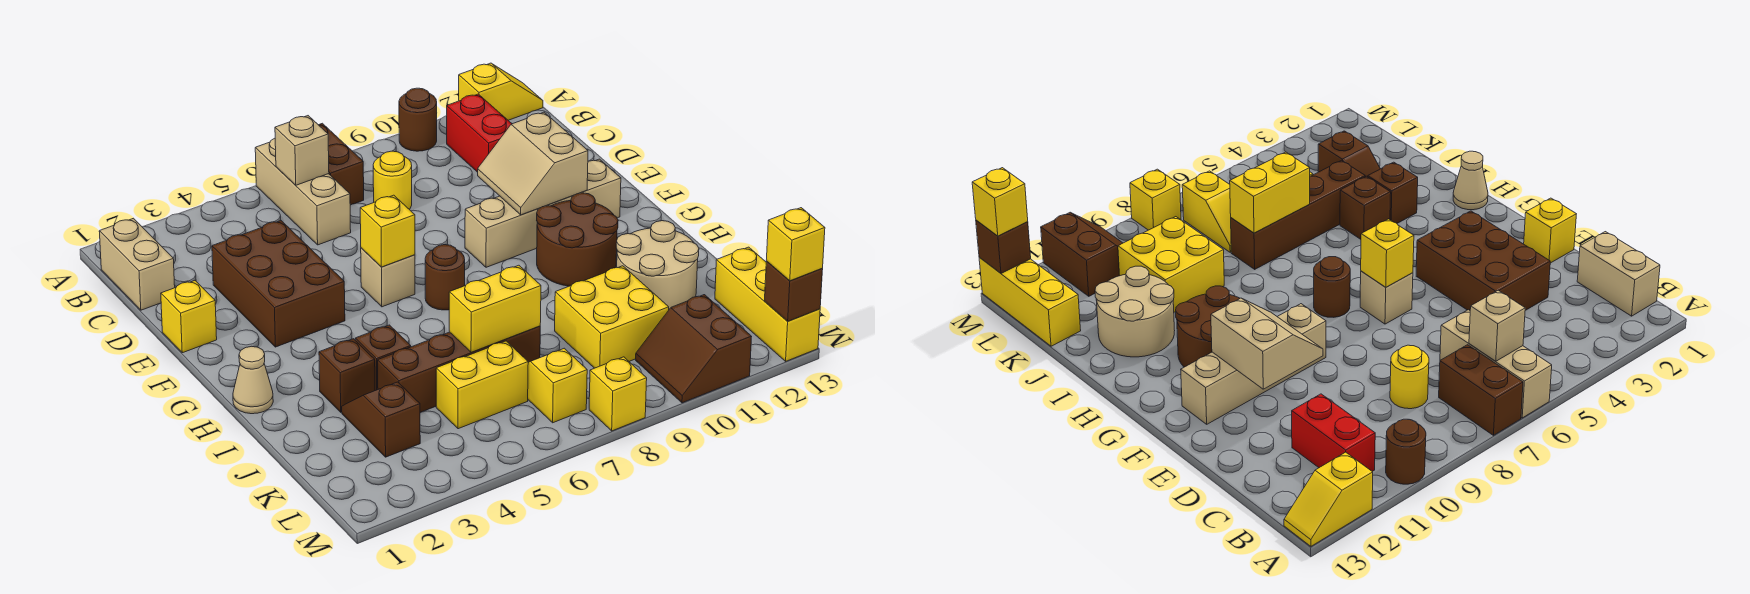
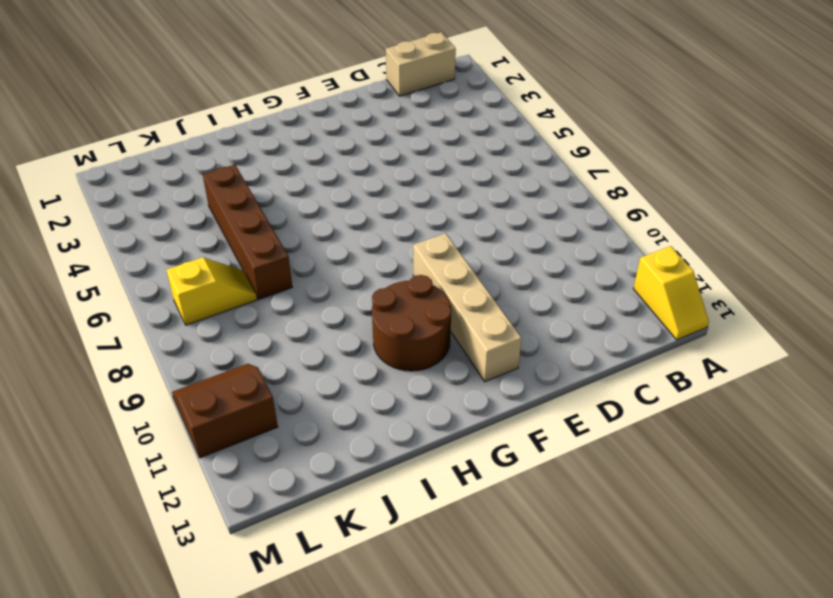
none -> tan 1x3 brick [255,138,351,245]
none -> brown 1x2 brick [319,123,364,205]
none -> brown 1x1 round brick [399,88,437,151]
none -> red 1x2 brick [447,94,512,172]

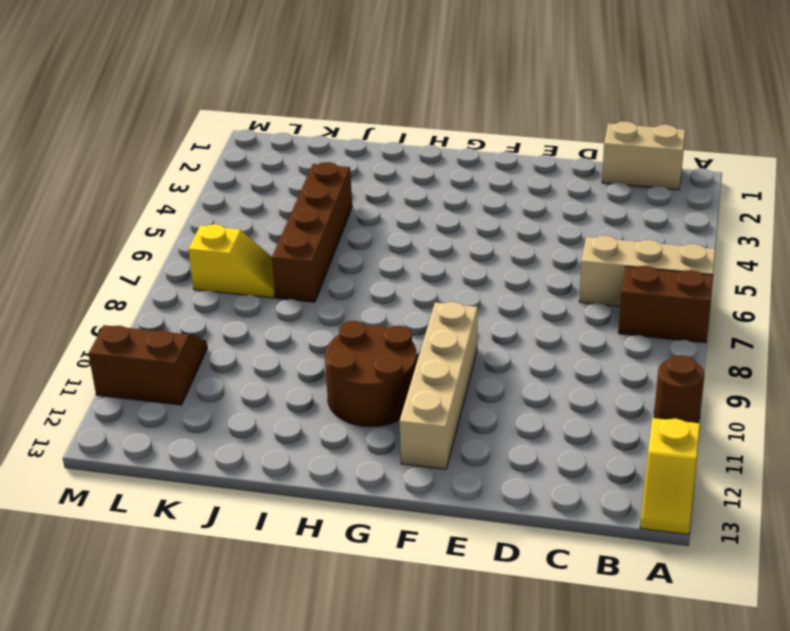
none -> red 1x2 brick [447,94,512,172]
none -> yellow 1x1 round brick [373,151,412,209]
none -> brown 2x3 brick [212,221,345,347]
none -> yellow 1x1 brick [161,281,217,353]

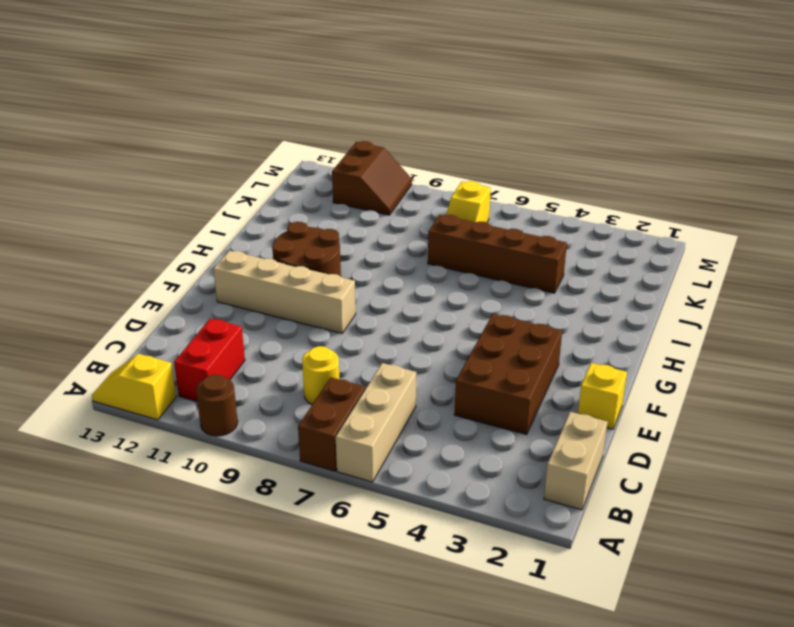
none -> tan 1x1 brick [361,248,415,307]
none -> brown 1x1 round brick [425,245,465,310]
none -> tan 1x1 cone [233,346,273,414]
none -> brown 1x1 brick [319,339,375,412]

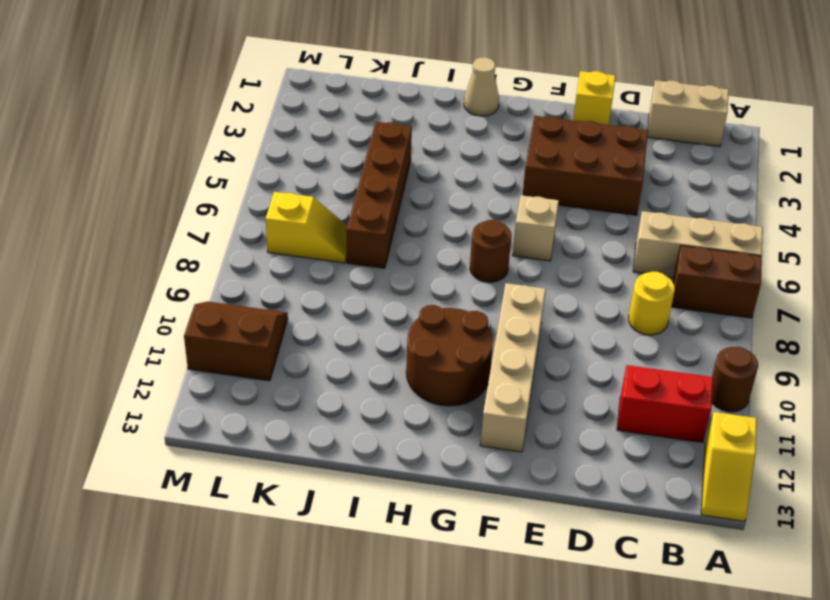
none -> brown 1x1 brick [319,339,375,412]
none -> brown 1x1 brick [355,325,411,391]
none -> tan 2x2 round brick [616,221,699,309]
none -> brown 1x2 slope [342,382,420,457]

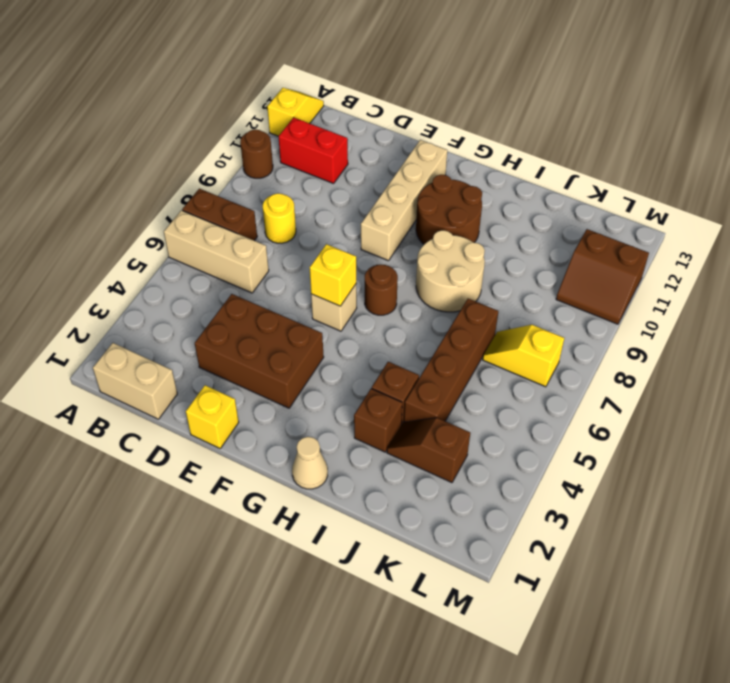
tan 2x2 round brick [416,230,485,312] -> tan 2x2 round brick moved to [616,221,699,309]
none -> yellow 2x2 brick [555,266,669,368]
none -> yellow 1x2 brick [436,341,528,429]
none -> yellow 1x3 brick [715,247,820,361]
none -> yellow 1x1 brick [589,357,647,431]

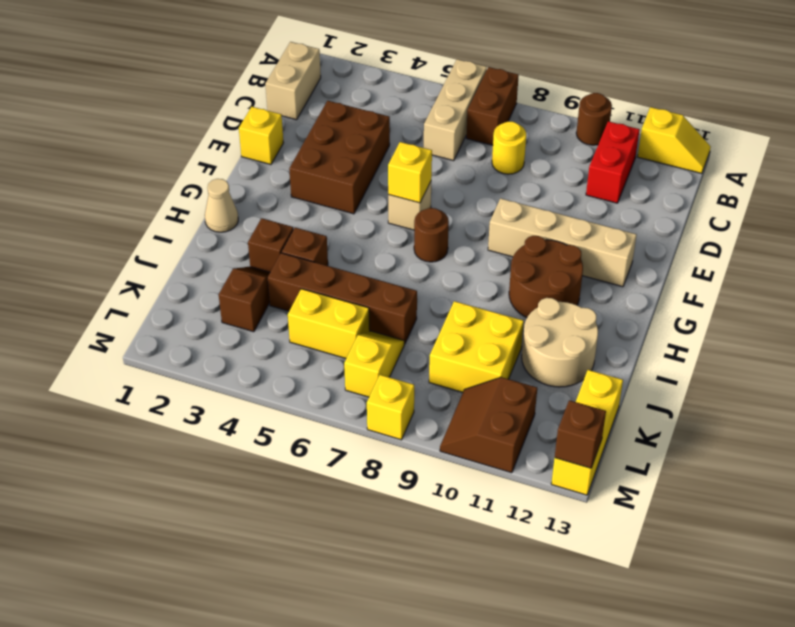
none -> tan 1x1 brick [275,116,329,185]
none -> tan 2x2 slope [478,112,588,215]
none -> yellow 1x2 brick [449,265,541,352]
none -> yellow 1x1 brick [766,208,825,281]

